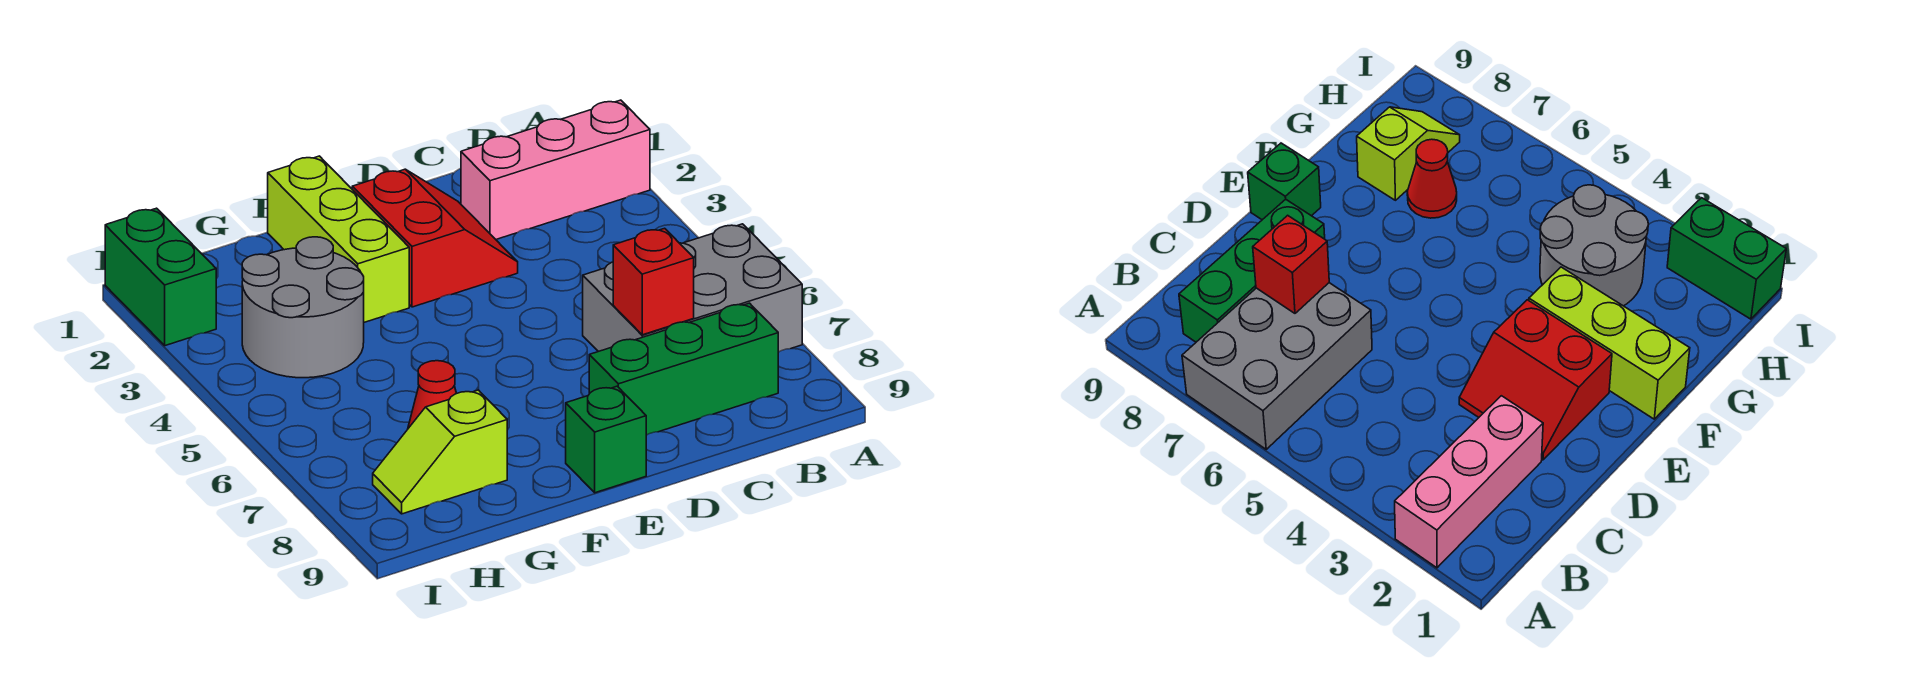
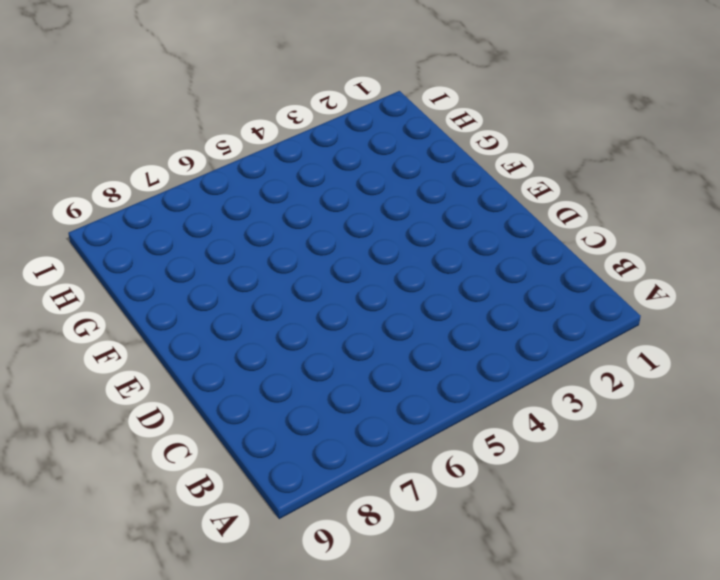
none -> pink 1x3 brick [461,100,650,239]
none -> grey 2x3 brick [583,224,802,352]

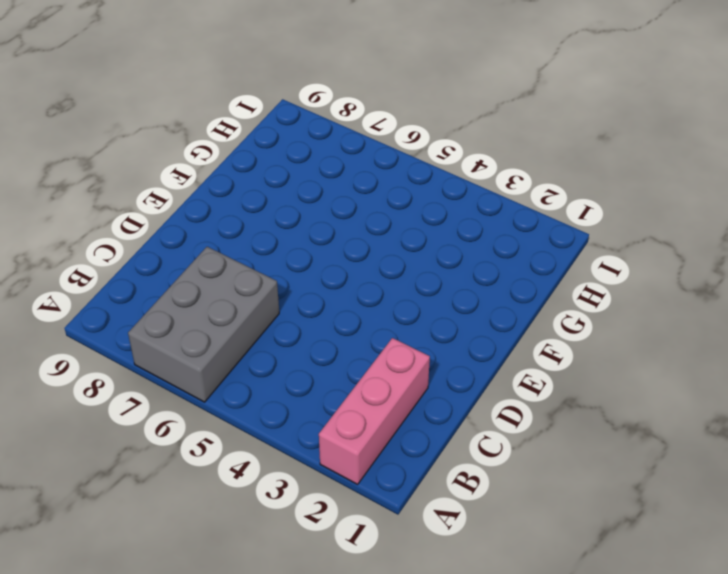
none -> green 1x3 brick [589,303,778,435]
none -> red 2x2 slope [352,169,518,307]

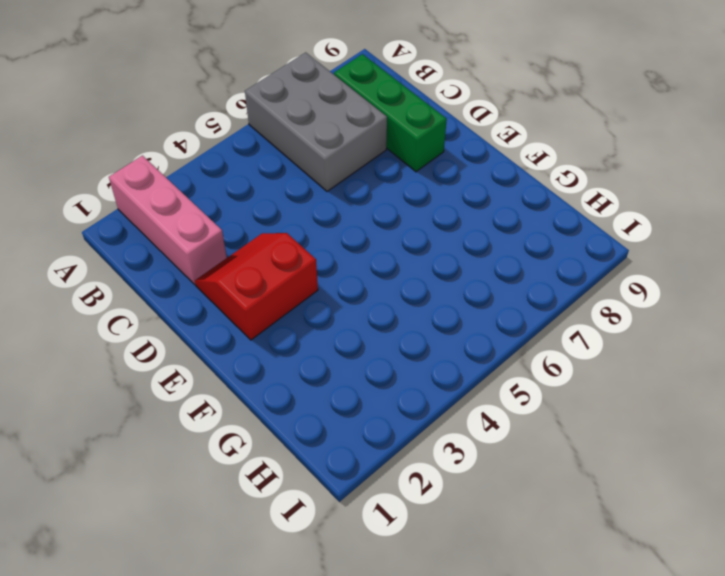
none -> green 1x1 brick [566,386,646,493]
none -> lime 1x3 brick [268,156,409,322]

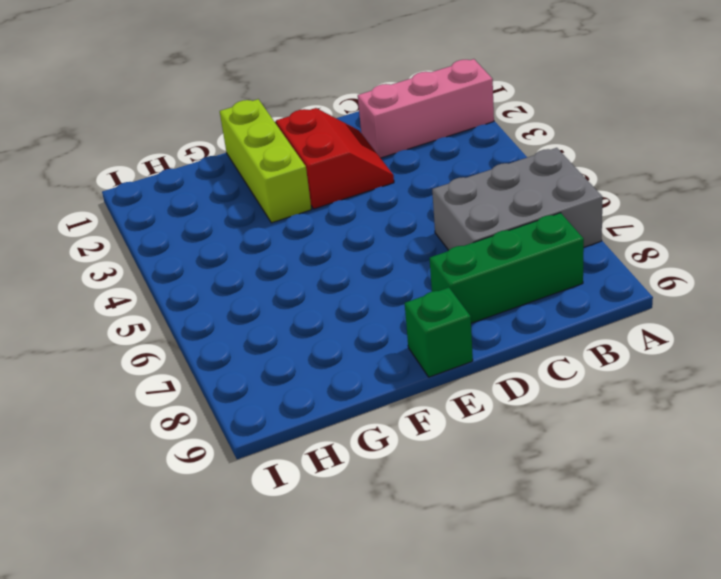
none -> grey 2x2 round brick [242,237,364,378]
none -> red 1x1 cone [408,361,457,428]

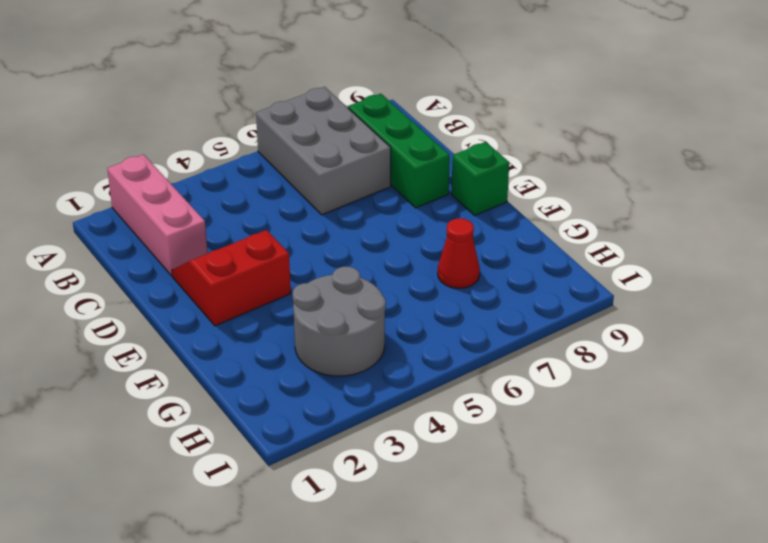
none -> lime 1x3 brick [268,156,409,322]
none -> lime 1x2 slope [373,390,507,514]

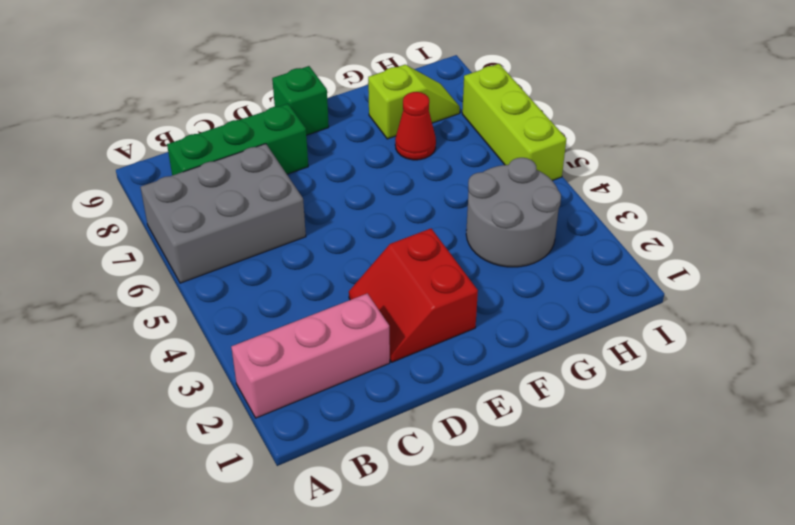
lime 1x3 brick [462,64,566,181] -> lime 1x3 brick moved to [268,156,409,322]
none -> green 1x2 brick [105,208,216,346]
none -> red 1x1 brick [613,228,694,335]

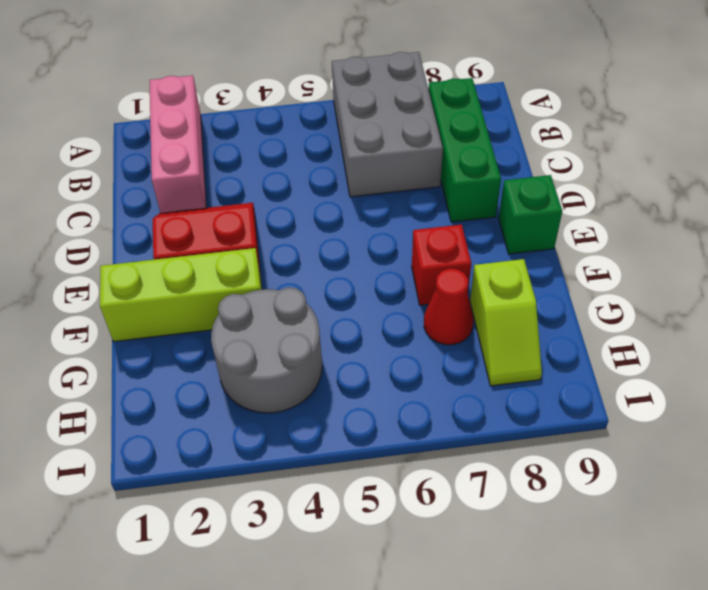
red 1x1 brick [412,224,471,305] -> red 1x1 brick moved to [613,228,694,335]
none -> green 1x2 brick [105,208,216,346]

